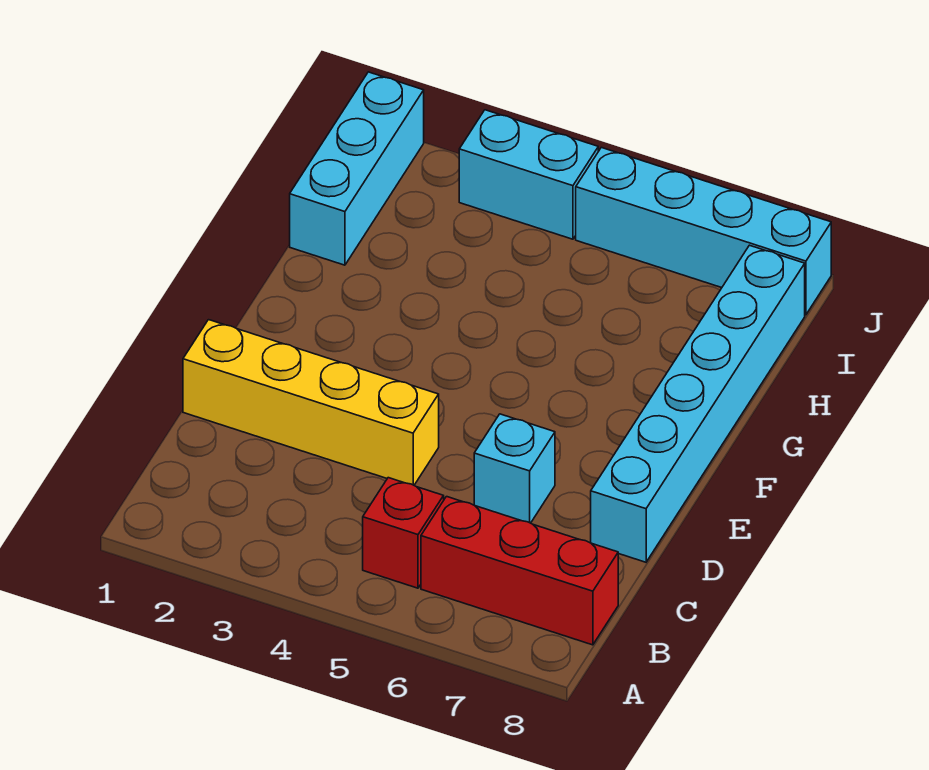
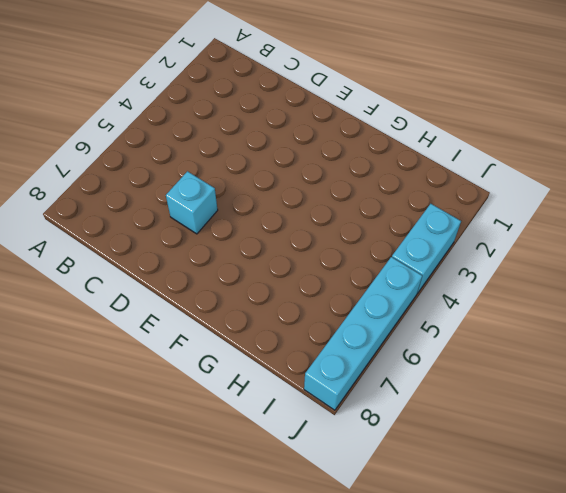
none -> red 1x1 brick [363,478,444,588]
none -> red 1x3 brick [421,497,618,645]

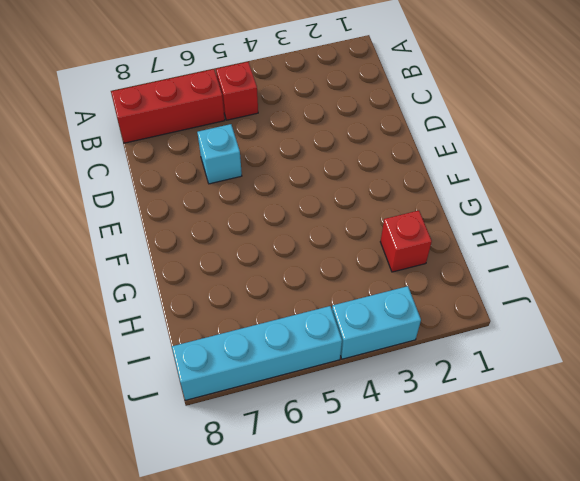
red 1x1 brick [380,211,432,272] -> none
none -> yellow 1x4 brick [183,320,439,485]
none -> cyan 1x6 brick [591,245,805,562]

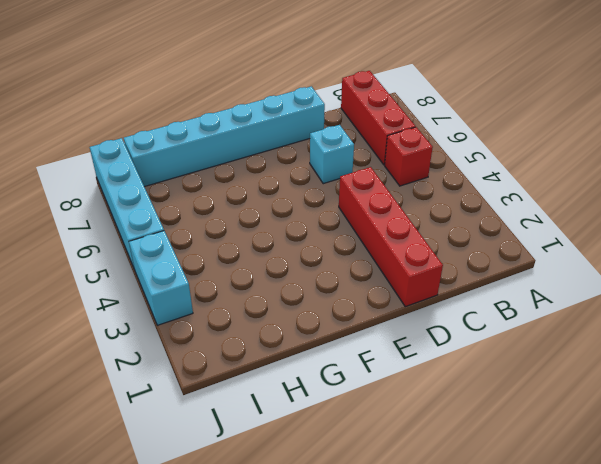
red 1x4 brick [339,167,443,307] -> yellow 1x4 brick [183,320,439,485]
none -> cyan 1x3 brick [290,72,424,265]

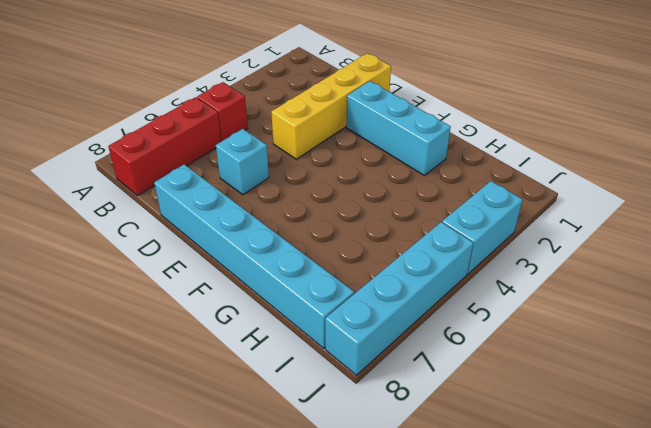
cyan 1x3 brick [346,81,451,175] -> cyan 1x3 brick moved to [290,72,424,265]

